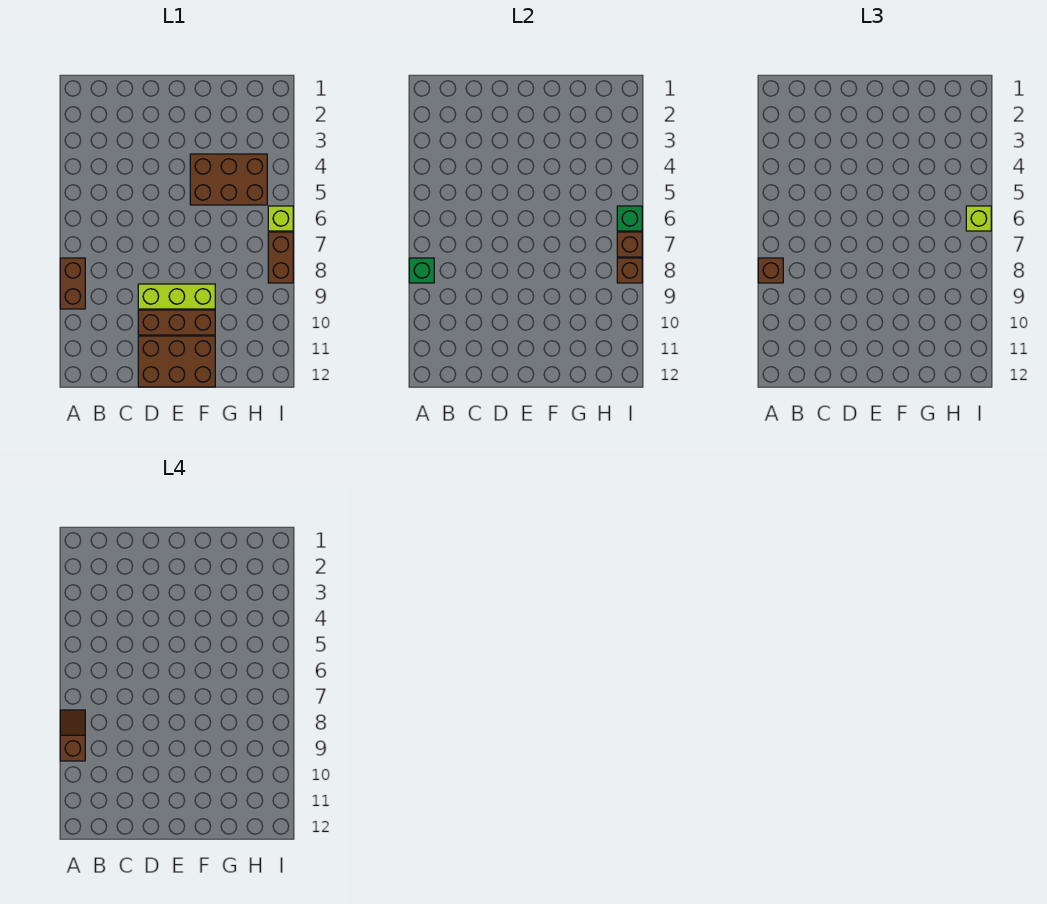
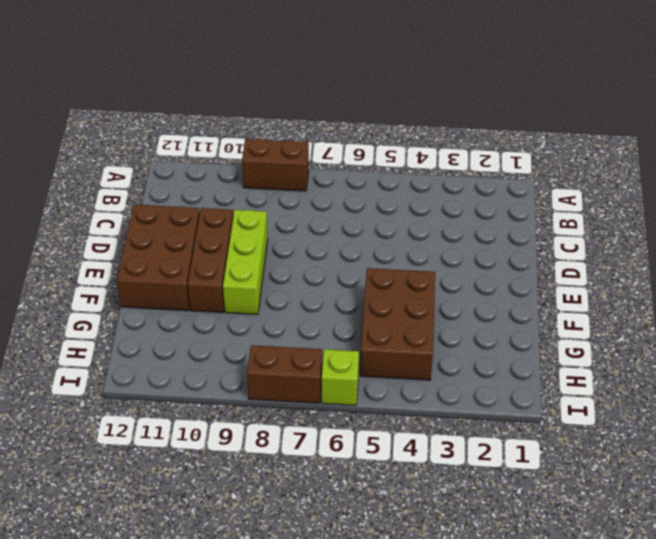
none -> green 1x1 brick [409,258,434,283]
none -> green 1x1 brick [617,206,642,231]
none -> brown 1x1 brick [617,232,642,257]

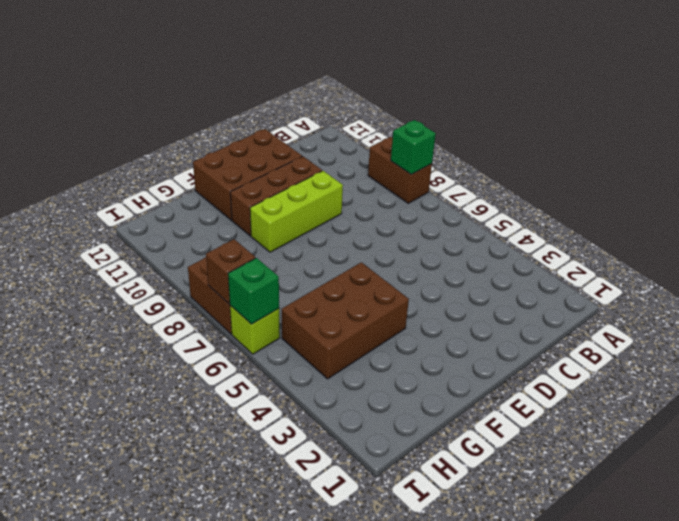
none -> brown 1x1 brick [617,258,642,283]
none -> brown 1x1 brick [758,258,783,283]
none -> lime 1x1 brick [966,206,991,231]

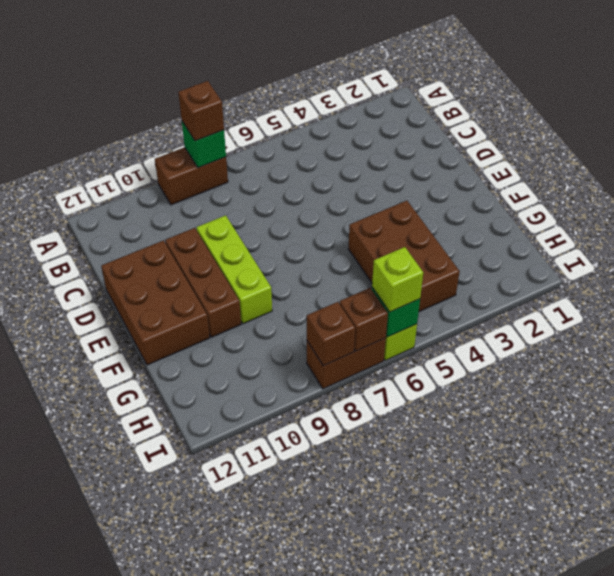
none -> brown 1x2 slope [60,710,85,761]

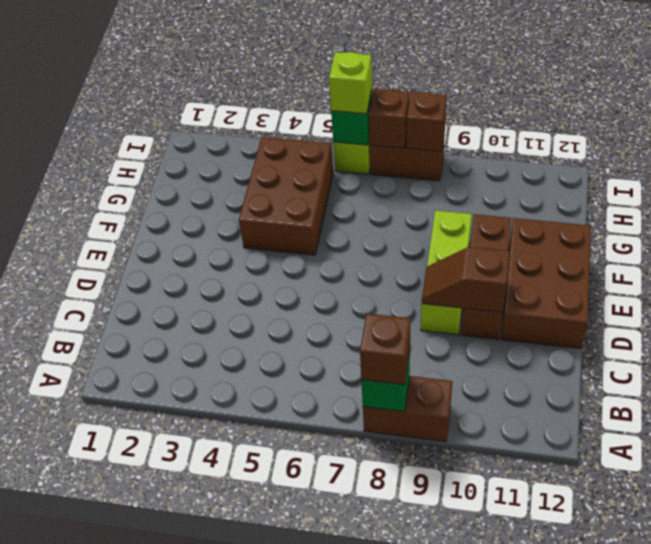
brown 1x2 slope [422,247,510,312] -> brown 1x2 slope moved to [60,710,85,761]

